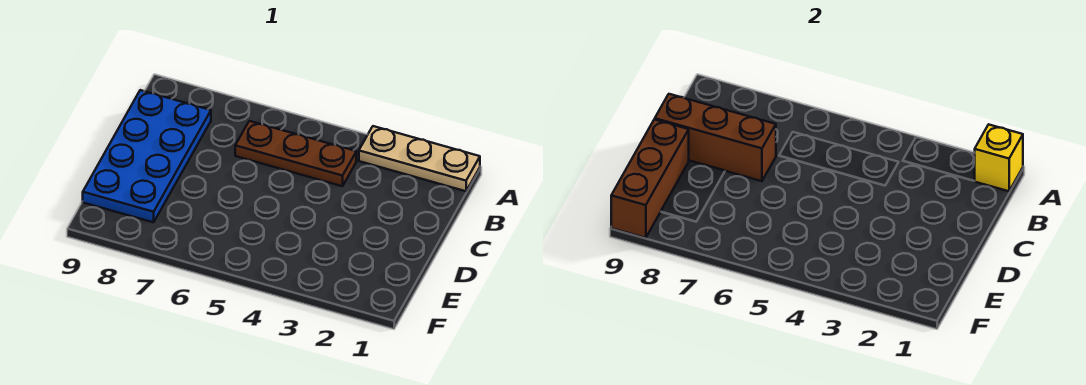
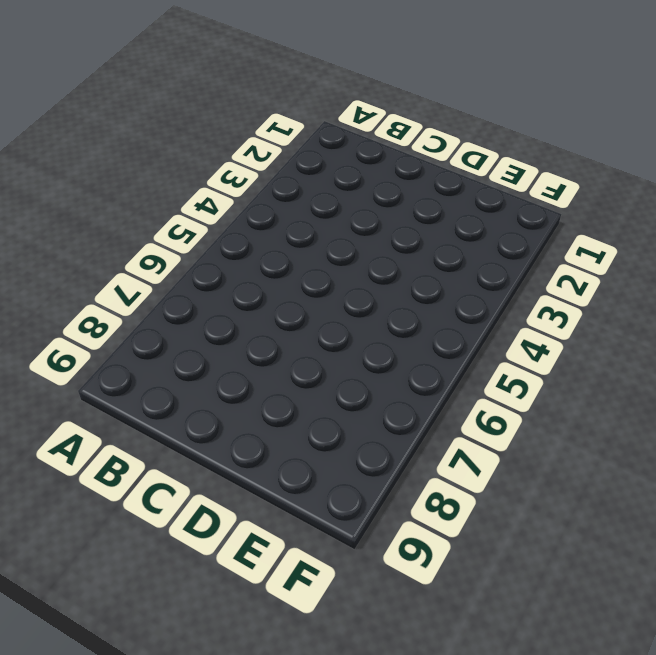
none -> tan 1x3 plate [359,126,480,191]
none -> brown 1x3 plate [235,121,356,186]

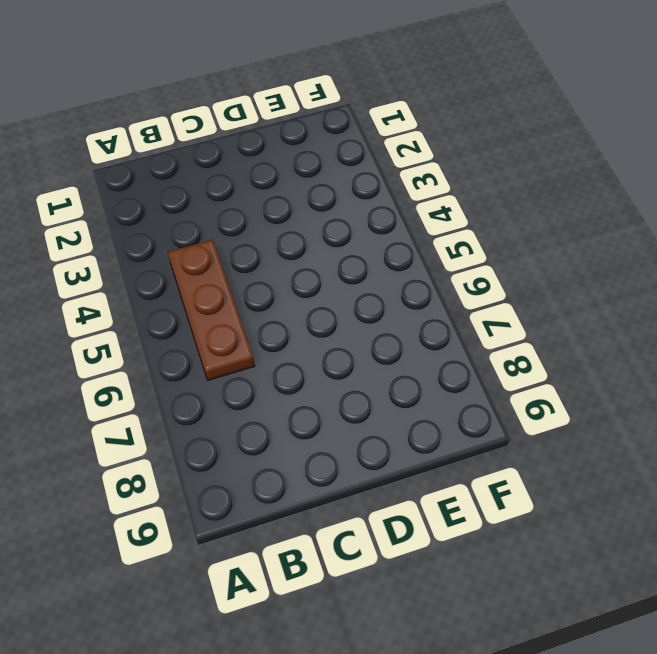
none -> tan 1x3 plate [359,126,480,191]
none -> blue 2x4 plate [83,90,211,222]

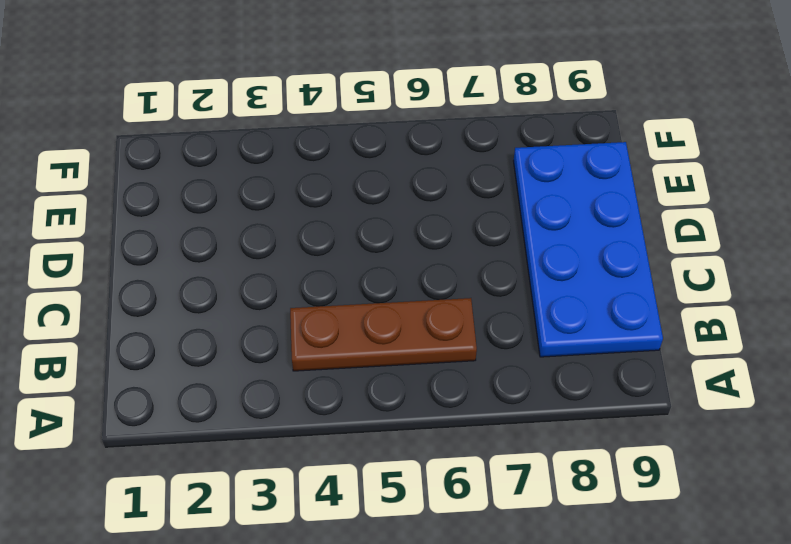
none -> tan 1x3 plate [359,126,480,191]
none -> yellow 1x1 brick [975,124,1023,191]

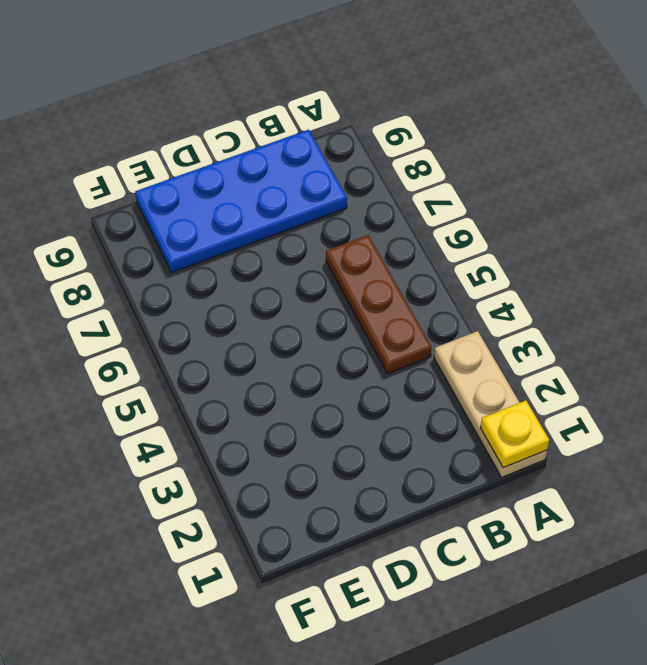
yellow 1x1 plate [481,401,549,468] -> yellow 1x1 brick [975,124,1023,191]
none -> brown 1x3 brick [655,94,776,181]
none -> brown 1x3 brick [611,119,689,238]

